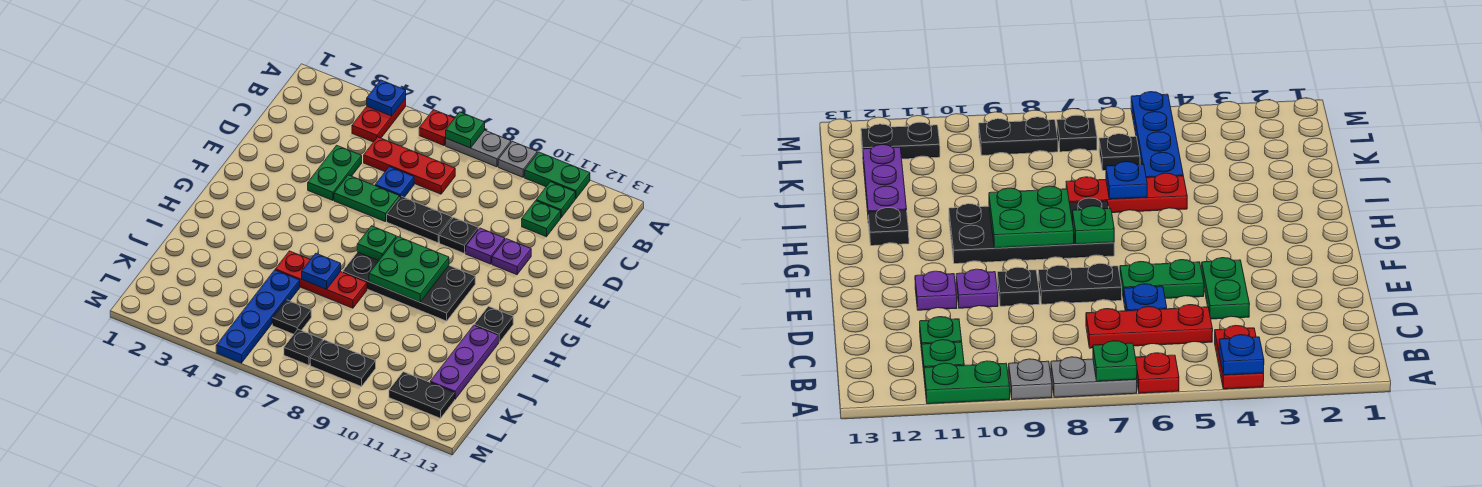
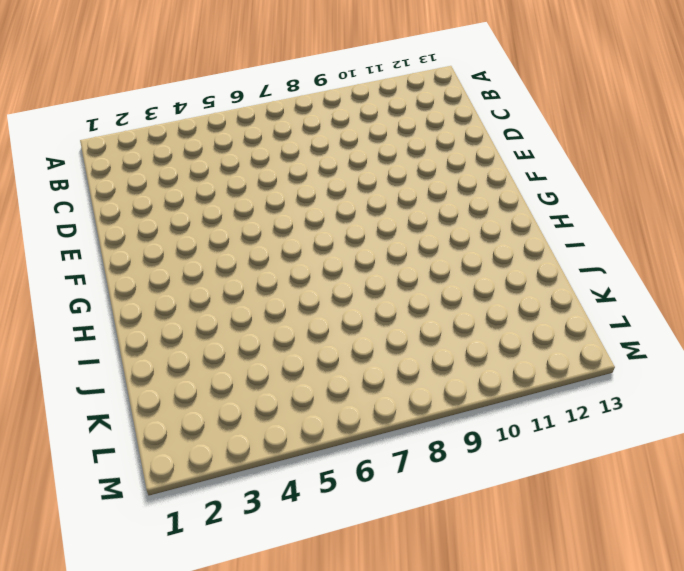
none -> red 1x2 plate [352,99,406,142]
none -> red 1x1 plate [419,110,454,145]
none -> grey 1x2 plate [446,130,511,167]

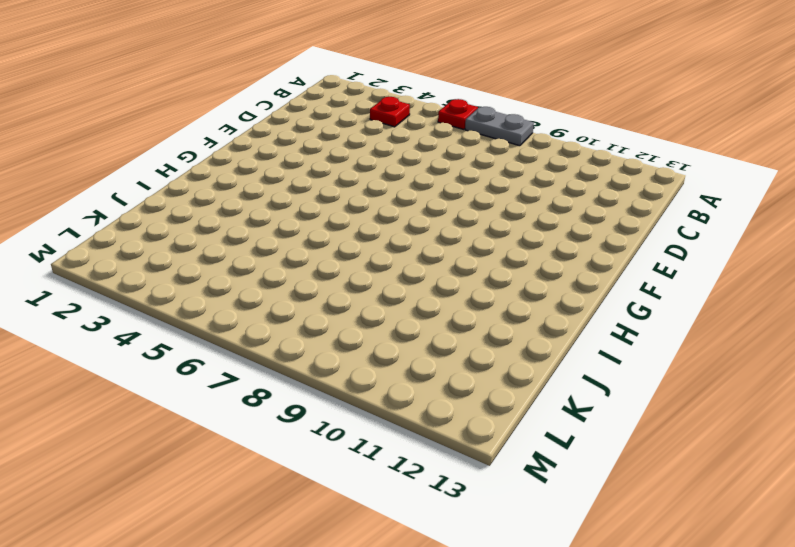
red 1x1 plate [370,97,410,127] -> red 1x2 plate [352,99,406,142]
none -> grey 1x1 plate [498,141,537,177]
none -> green 1x2 plate [525,152,590,199]
none -> green 1x1 plate [536,182,575,217]

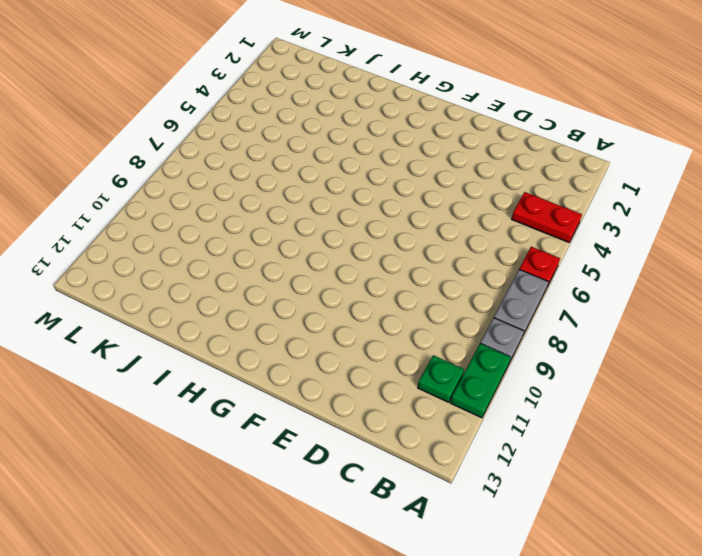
none -> red 1x3 plate [364,137,455,194]
none -> green 1x1 plate [522,201,561,237]
none -> green 1x2 plate [308,145,362,200]

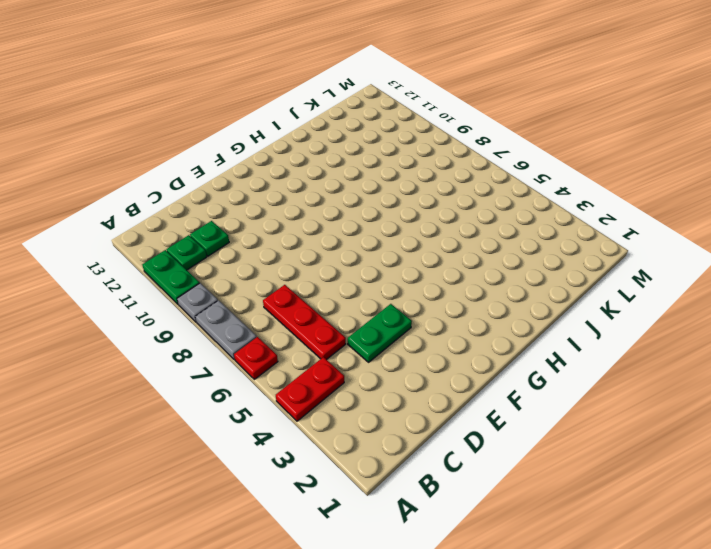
none -> blue 1x1 plate [375,167,414,197]
none -> green 1x2 plate [334,175,400,222]
none -> black 1x2 plate [387,196,452,243]

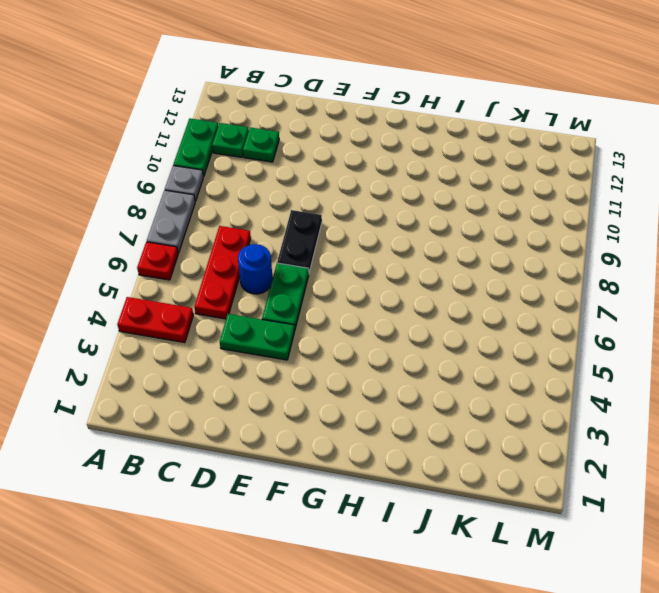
blue 1x1 round brick [238,244,273,294] -> blue 1x1 plate [375,167,414,197]
none -> black 1x1 plate [439,218,479,254]
none -> purple 1x1 plate [466,228,505,264]
none -> purple 1x1 plate [492,239,531,275]

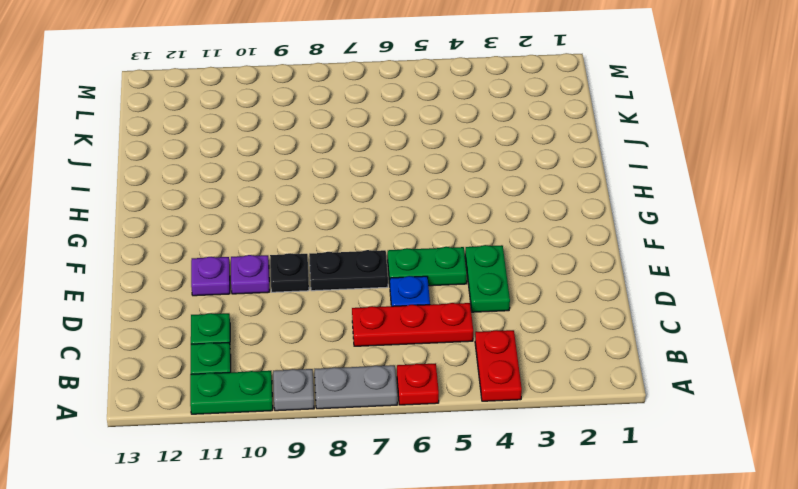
none -> black 2x4 plate [343,252,475,321]
none -> black 1x1 plate [474,306,513,342]
none -> red 1x3 plate [275,251,367,308]

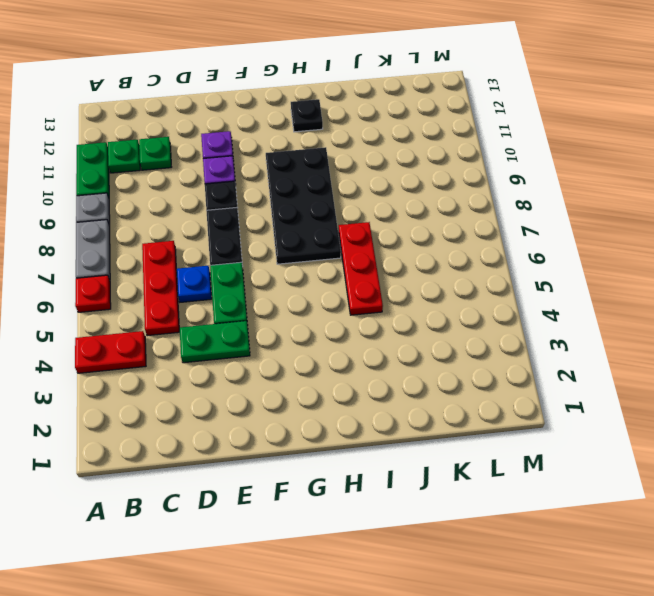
none -> purple 1x3 plate [430,325,499,399]
none -> blue 1x4 plate [216,270,300,363]
none -> black 1x1 plate [272,300,311,334]

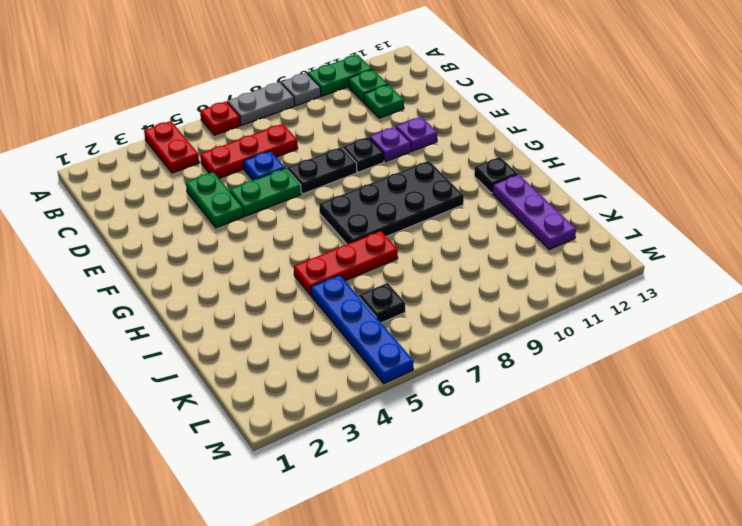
none -> black 1x1 plate [284,329,323,365]
none -> black 1x2 plate [310,340,376,387]
none -> black 1x2 plate [389,372,455,418]

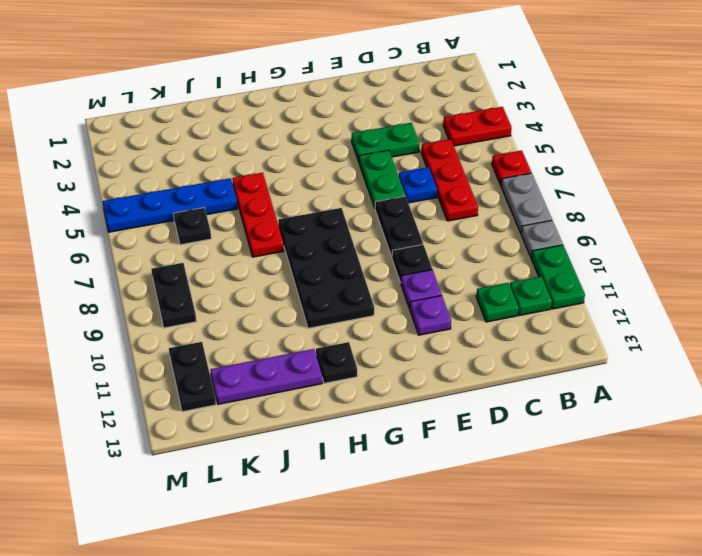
none -> black 1x1 plate [284,329,323,365]
none -> blue 1x1 plate [367,80,406,116]
none -> green 1x1 plate [446,112,485,148]

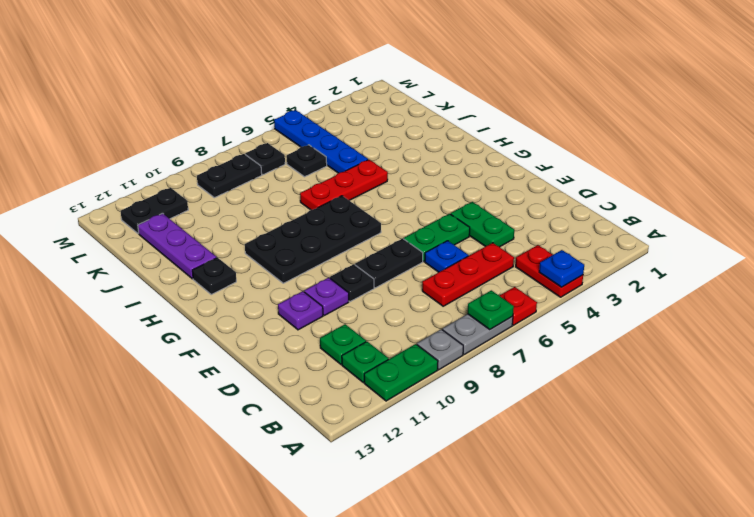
none -> green 1x1 plate [357,226,396,260]
none -> green 2x2 plate [369,237,449,302]
none -> blue 1x1 plate [302,253,341,289]

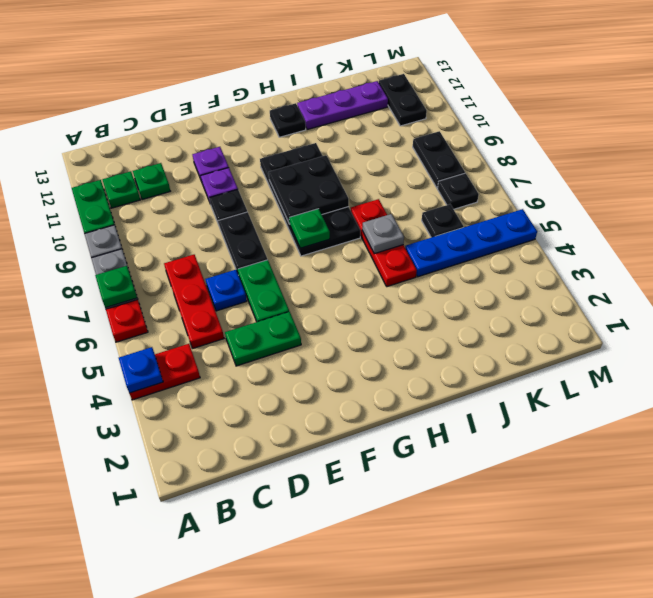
black 2x2 plate [269,155,349,224] -> green 2x2 plate [369,237,449,302]
grey 1x1 plate [362,214,404,254] -> blue 1x1 plate [302,253,341,289]

